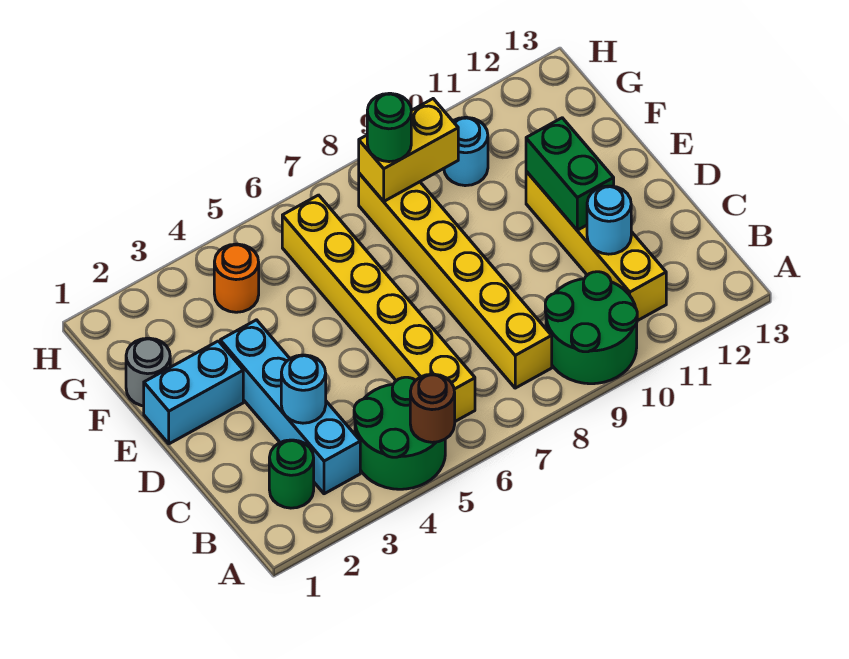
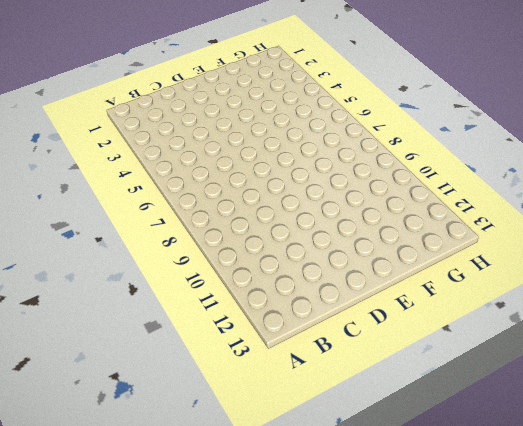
none -> green 2x2 round brick [354,377,445,489]
none -> green 2x2 round brick [545,272,637,384]
none -> green 1x1 round brick [269,440,314,508]

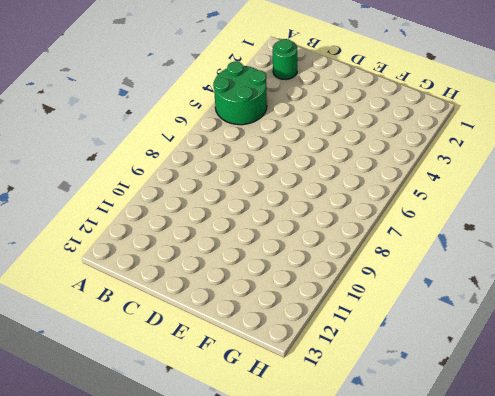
none -> green 2x2 round brick [545,272,637,384]
none -> cyan 1x4 brick [220,320,360,494]
none -> yellow 1x6 brick [282,195,475,421]

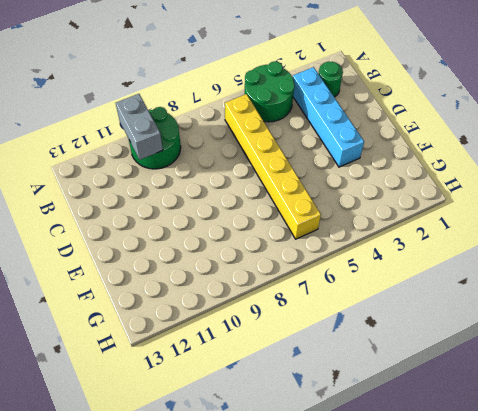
grey 1x2 brick [116,94,163,160] -> none
none -> yellow 1x6 brick [359,173,552,388]
none -> yellow 1x4 brick [526,171,666,321]
none -> cyan 1x2 brick [144,341,243,444]

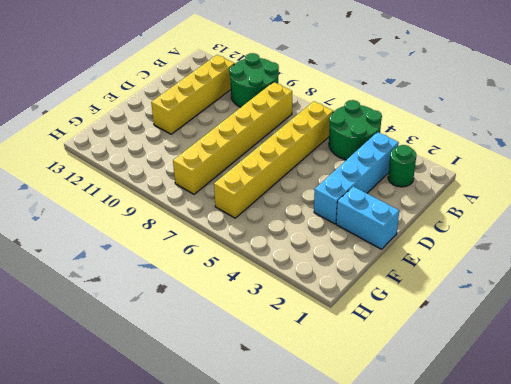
none -> grey 1x1 round brick [126,338,170,406]
none -> orange 1x1 round brick [214,244,259,312]
none -> cyan 1x1 round brick [444,117,488,186]

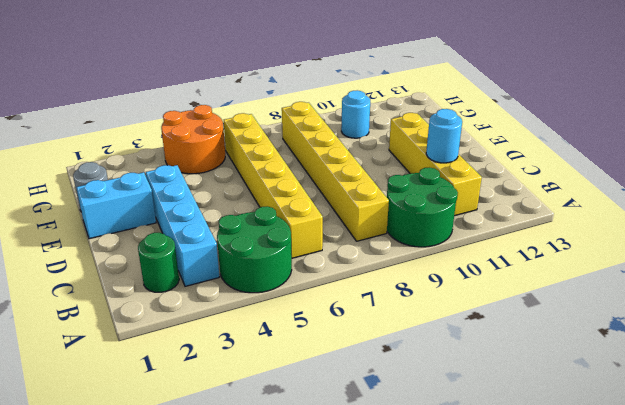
orange 2x2 round brick [161,105,225,174] -> orange 1x1 round brick [214,244,259,312]
none -> brown 1x1 round brick [410,374,455,442]
none -> cyan 1x1 round brick [281,355,326,423]
none -> green 1x2 brick [526,118,614,230]

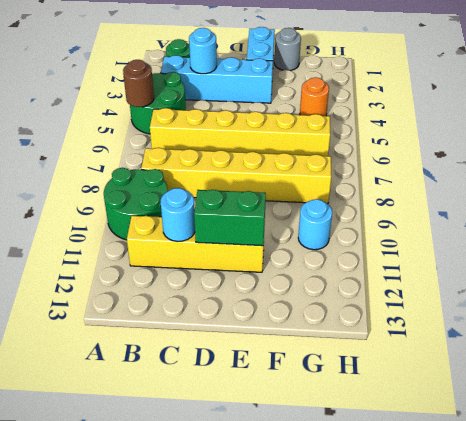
none -> yellow 1x2 brick [359,99,458,201]
none -> green 1x1 round brick [367,93,411,162]

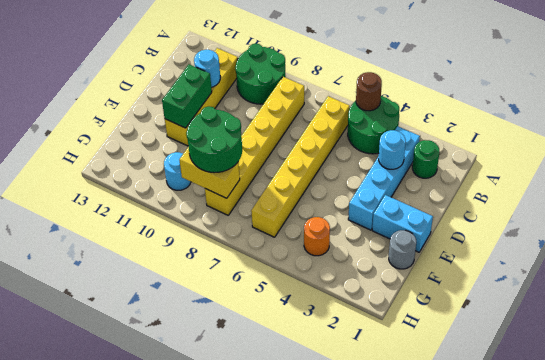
green 2x2 round brick [186,106,242,173] -> green 1x1 round brick [367,93,411,162]

